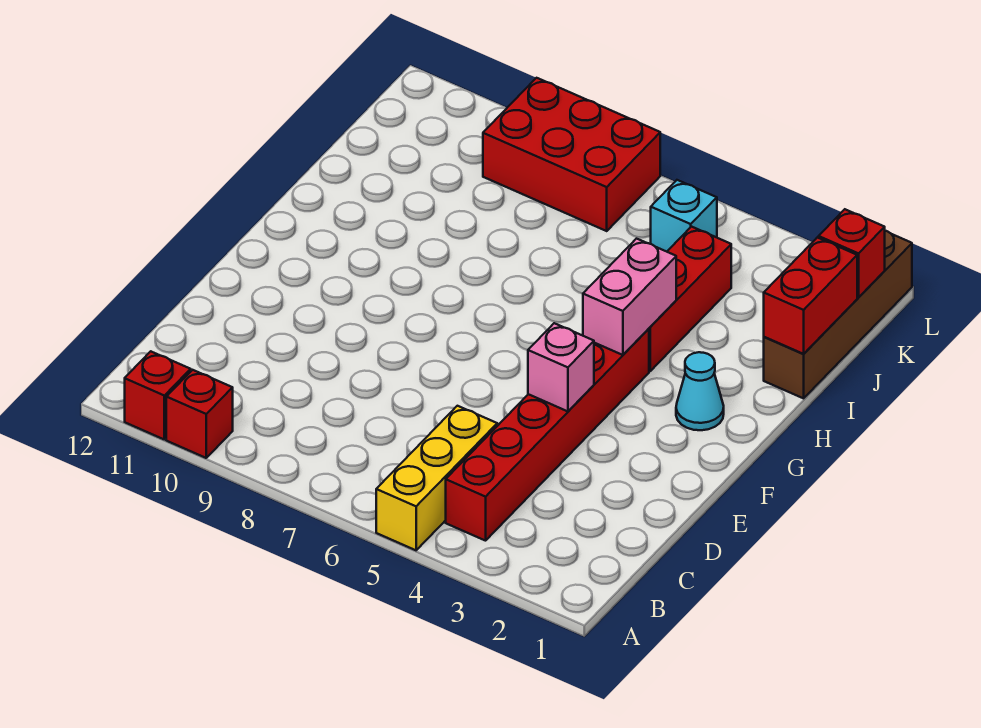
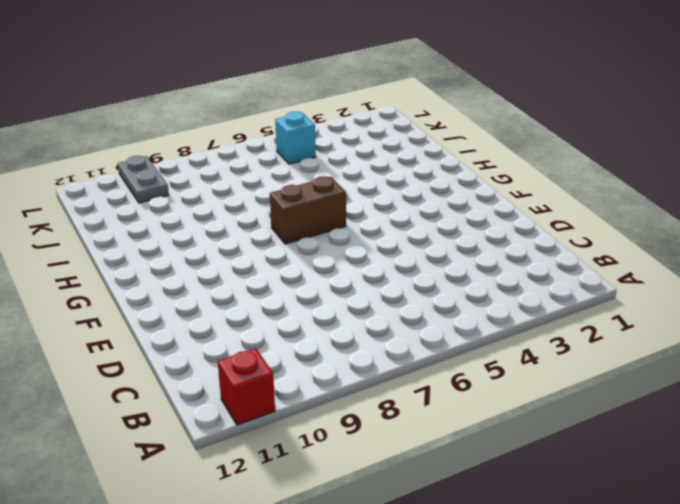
brown 1x2 brick [270,176,346,244] -> none
grey 1x2 plate [118,156,169,203] -> none
none -> yellow 1x3 brick [376,406,497,550]
none -> red 1x1 brick [166,370,233,458]
none -> red 1x6 brick [446,329,649,541]

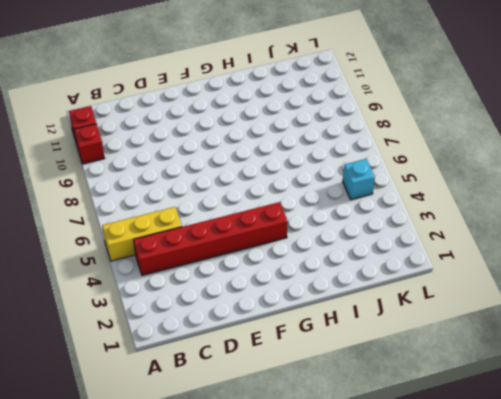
none -> cyan 1x1 cone [676,352,724,430]
none -> red 1x3 brick [649,227,731,371]
none -> brown 1x4 brick [764,231,912,398]

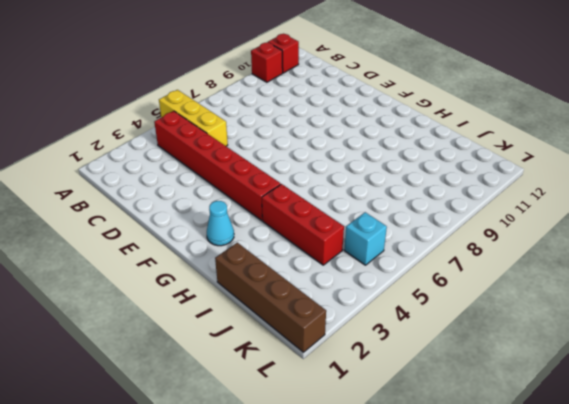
none -> red 2x3 brick [483,78,660,231]
none -> pink 1x1 brick [528,323,594,411]
none -> pink 1x2 brick [583,239,676,355]

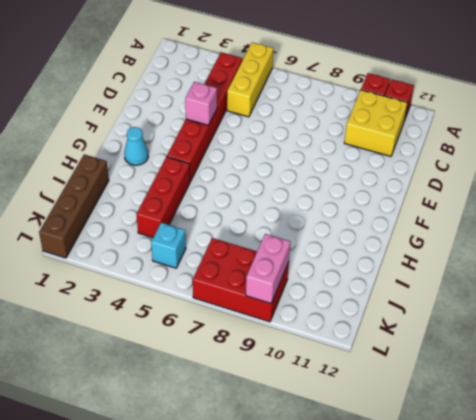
yellow 2x2 brick [344,90,408,156] -> none
pink 1x2 brick [246,234,291,303] -> pink 1x2 brick moved to [583,239,676,355]
none -> red 1x2 brick [764,237,857,354]
none -> red 1x1 brick [819,209,885,297]

